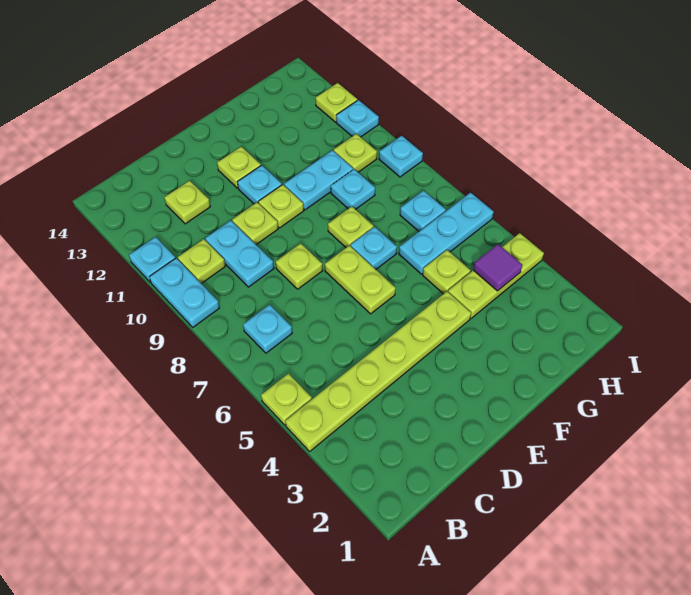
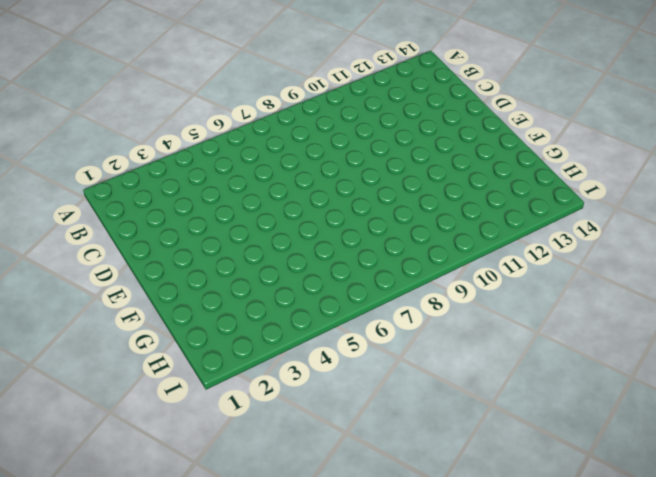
none -> lime 1x6 plate [285,291,471,451]
none -> lime 1x1 plate [261,374,312,425]
none -> cyan 1x2 plate [150,258,219,327]

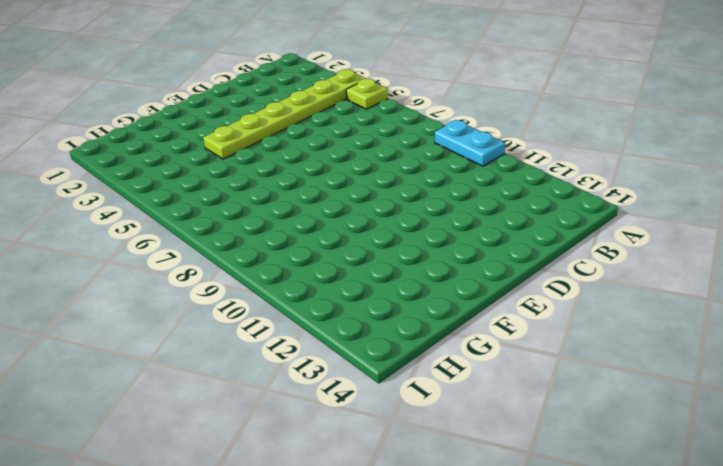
none -> cyan 1x1 plate [129,237,175,283]
none -> cyan 1x1 plate [243,305,292,353]
none -> lime 1x1 plate [178,239,225,284]

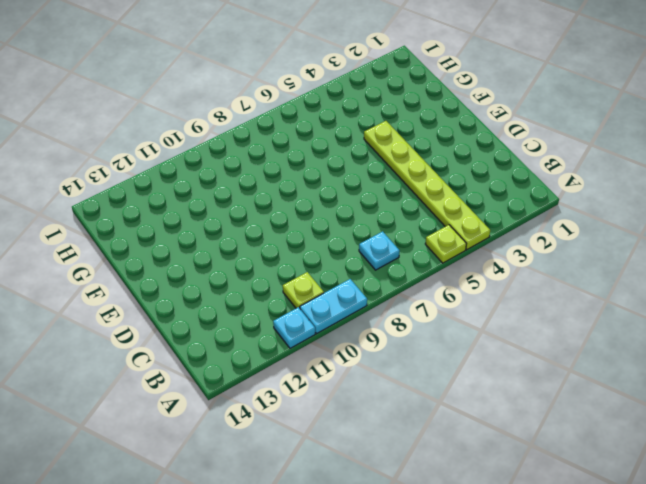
none -> cyan 1x2 plate [205,220,274,287]
none -> lime 1x1 plate [164,181,210,224]
none -> lime 1x1 plate [276,243,323,289]

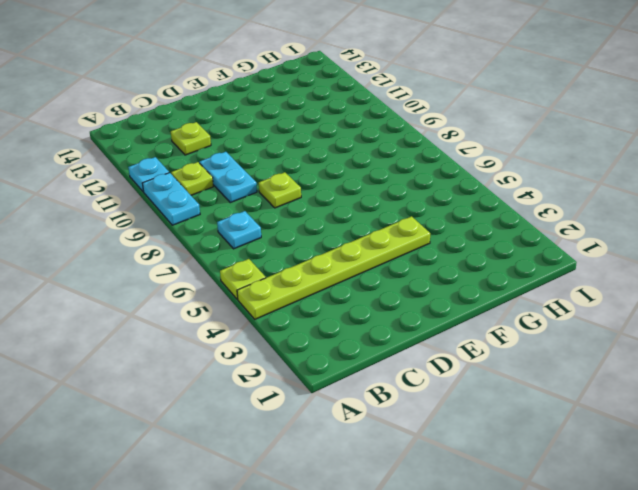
none -> lime 1x1 plate [232,203,278,245]
none -> lime 1x2 plate [325,245,396,314]
none -> lime 1x1 plate [258,185,304,228]

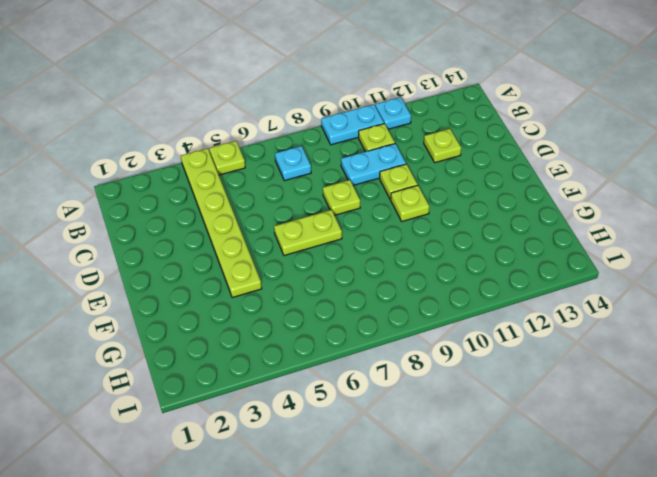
none -> cyan 1x1 plate [238,165,282,204]
none -> lime 1x1 plate [217,147,261,188]
none -> cyan 1x1 plate [351,227,397,269]

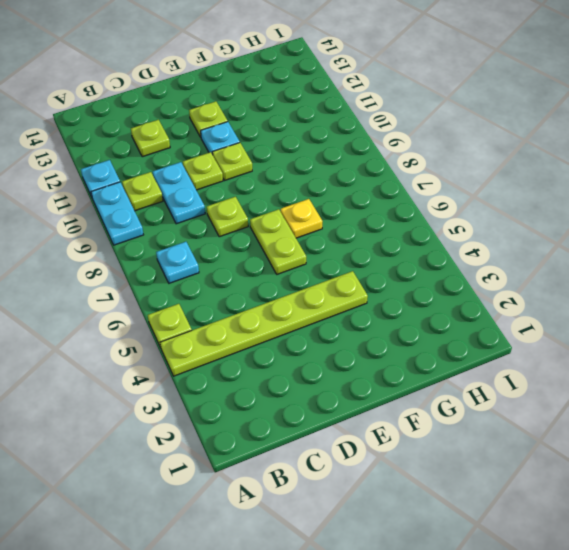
yellow 1x1 plate [281,199,323,238] -> cyan 1x1 plate [351,227,397,269]
none -> lime 1x1 plate [328,206,374,247]
none -> cyan 1x2 plate [284,150,353,210]
none -> lime 1x3 plate [448,233,544,318]

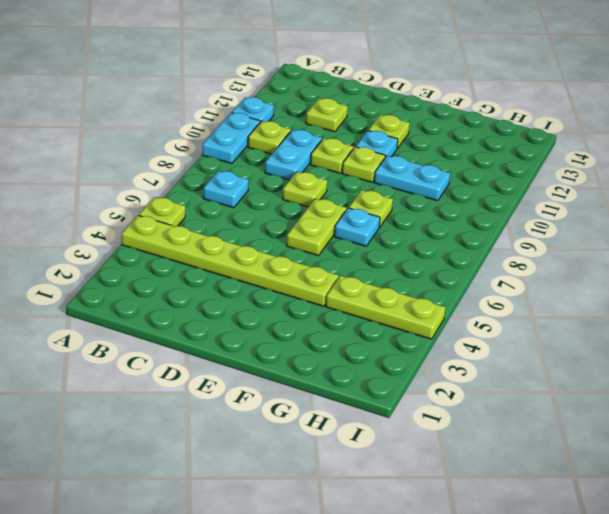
none -> lime 1x1 plate [423,250,471,294]
none -> cyan 1x3 plate [399,193,494,274]
none -> cyan 1x1 plate [331,169,375,210]

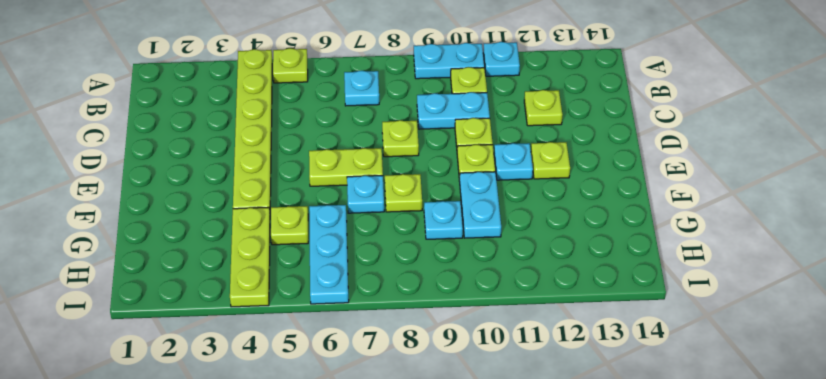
none -> cyan 1x1 plate [400,191,446,231]
none -> lime 1x1 plate [334,134,377,172]
none -> cyan 1x1 plate [379,136,423,177]

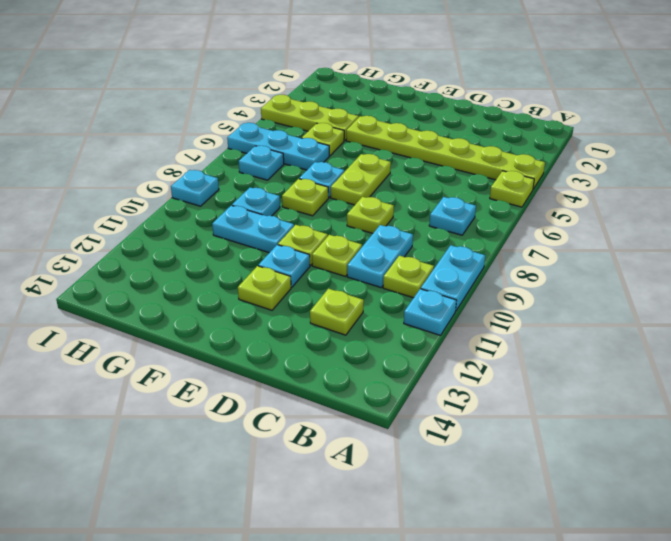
none -> lime 1x1 plate [334,134,377,172]
none -> cyan 1x1 plate [336,100,379,137]
none -> lime 1x1 plate [316,83,357,122]

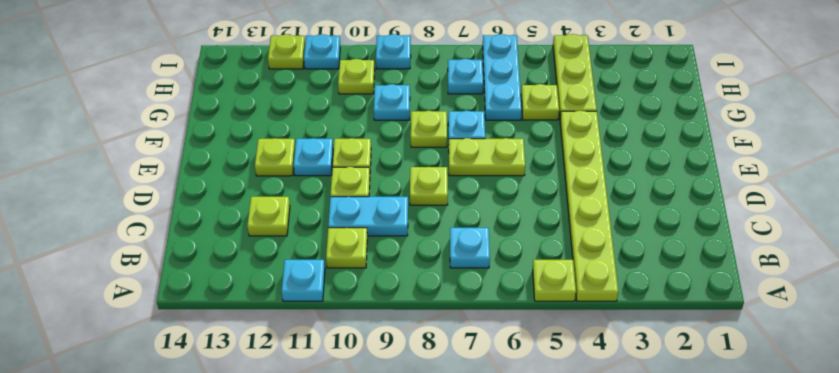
none -> cyan 1x2 plate [150,258,219,327]
none -> cyan 1x2 plate [284,150,353,210]
none -> purple 1x1 tile [473,244,522,291]

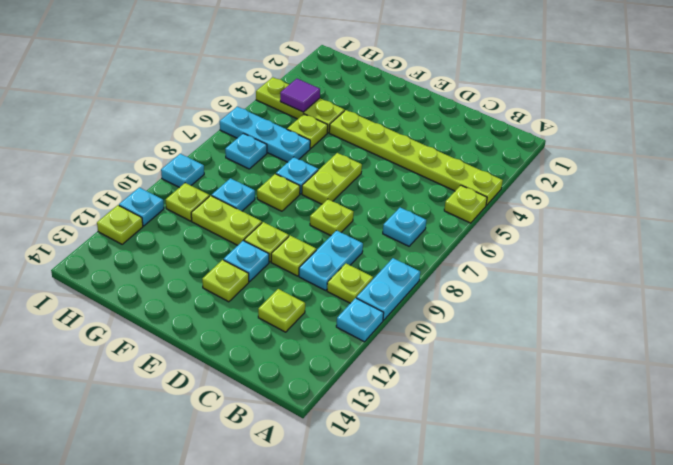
lime 1x2 plate [191,196,262,245] -> cyan 1x2 plate [284,150,353,210]

